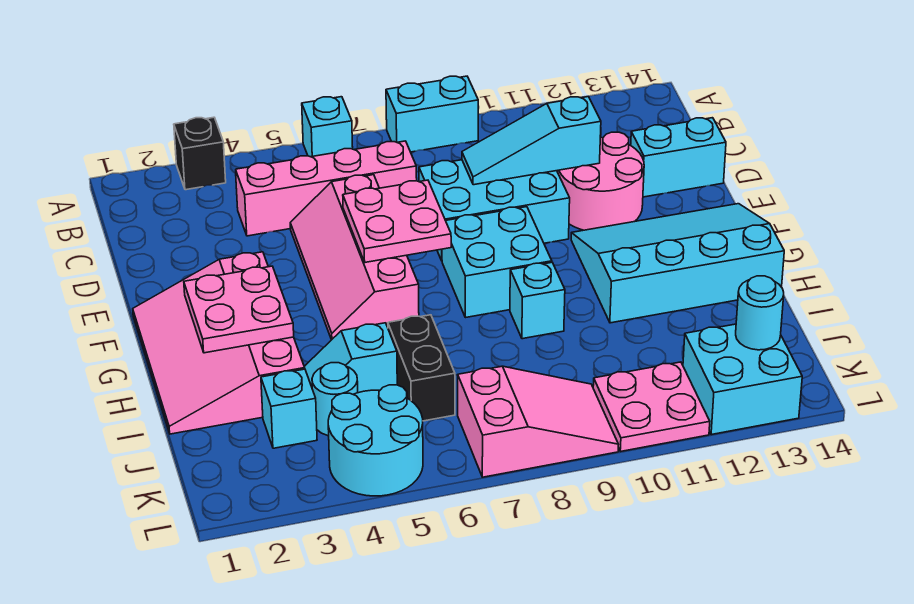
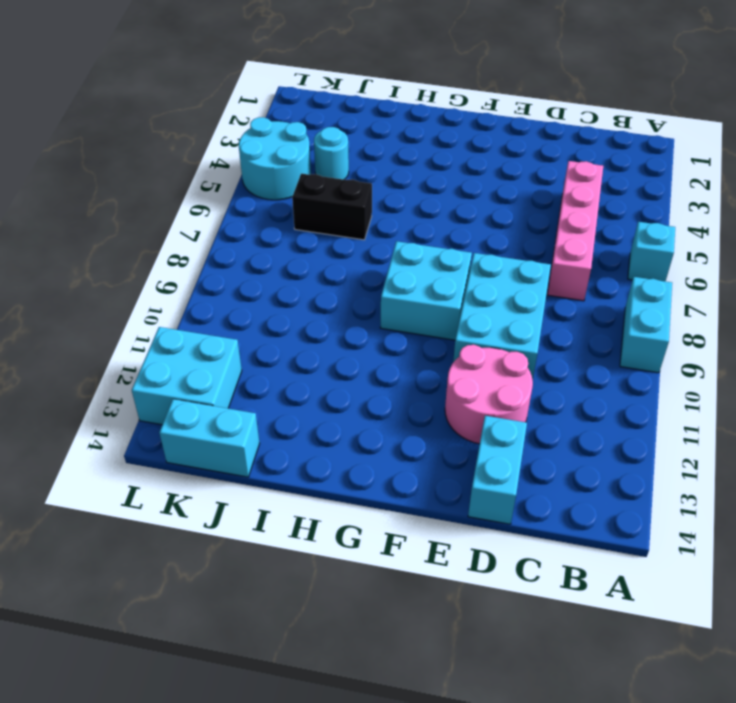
cyan 1x2 brick [159,399,260,477] -> none
none -> black 1x1 brick [174,117,226,190]
none -> pink 2x4 slope [290,175,419,340]
none -> pink 3x4 slope [133,252,305,434]

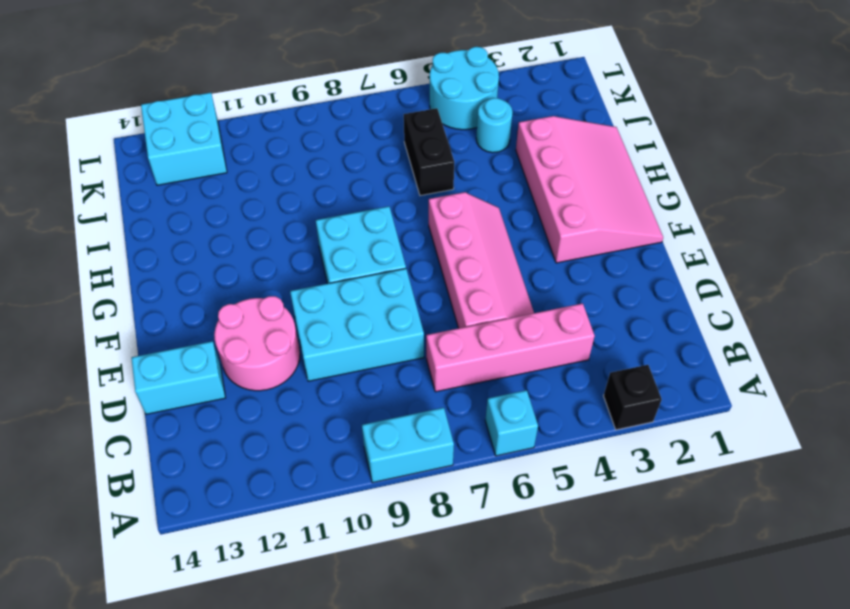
none -> cyan 3x4 slope [571,204,784,323]
none -> cyan 1x1 brick [510,262,565,339]
none -> cyan 1x2 slope [304,323,397,393]

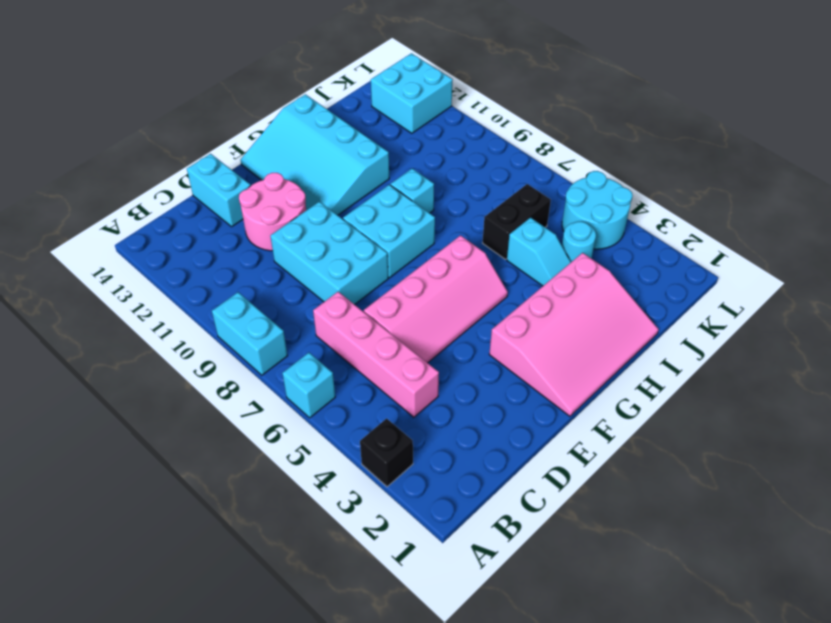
none -> cyan 1x1 brick [261,369,317,448]
none -> pink 2x3 slope [458,366,618,477]
none -> pink 2x2 plate [593,362,710,451]

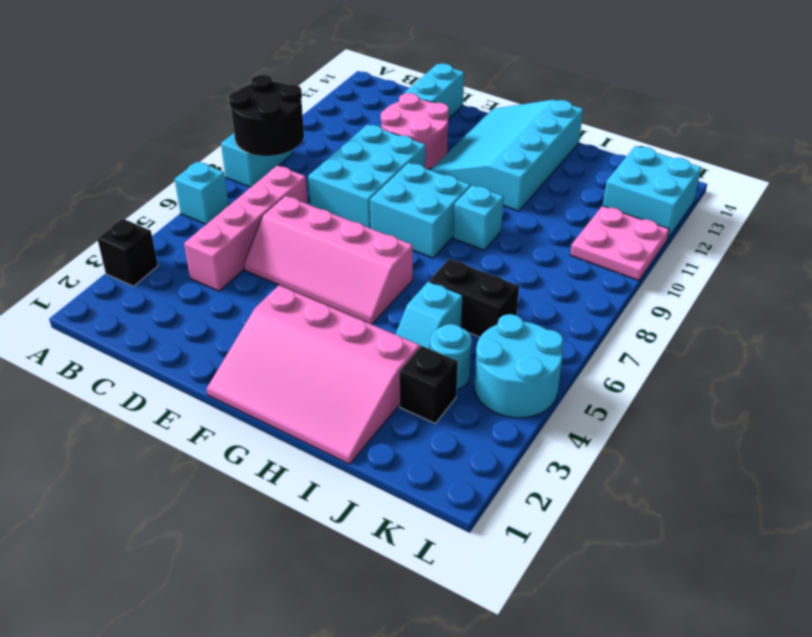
black 2x2 round brick [229,75,304,156] -> none
black 1x1 brick [399,346,458,423] -> cyan 1x1 brick [261,369,317,448]
none -> pink 2x3 slope [458,366,618,477]
none -> cyan 1x3 slope [462,97,601,185]
none -> pink 2x2 plate [343,180,451,262]

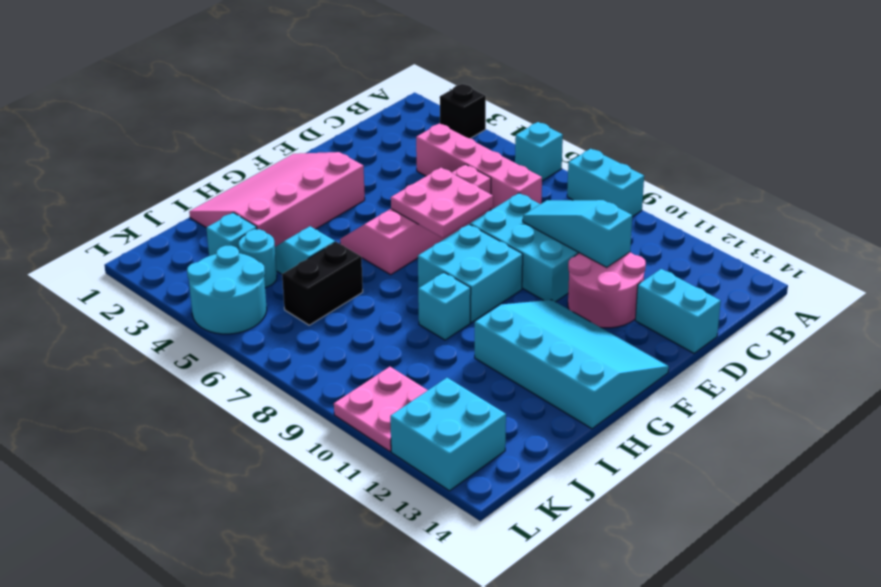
none -> pink 2x3 slope [458,366,618,477]
none -> pink 2x2 plate [184,266,294,353]
none -> cyan 1x1 round brick [736,276,784,350]

